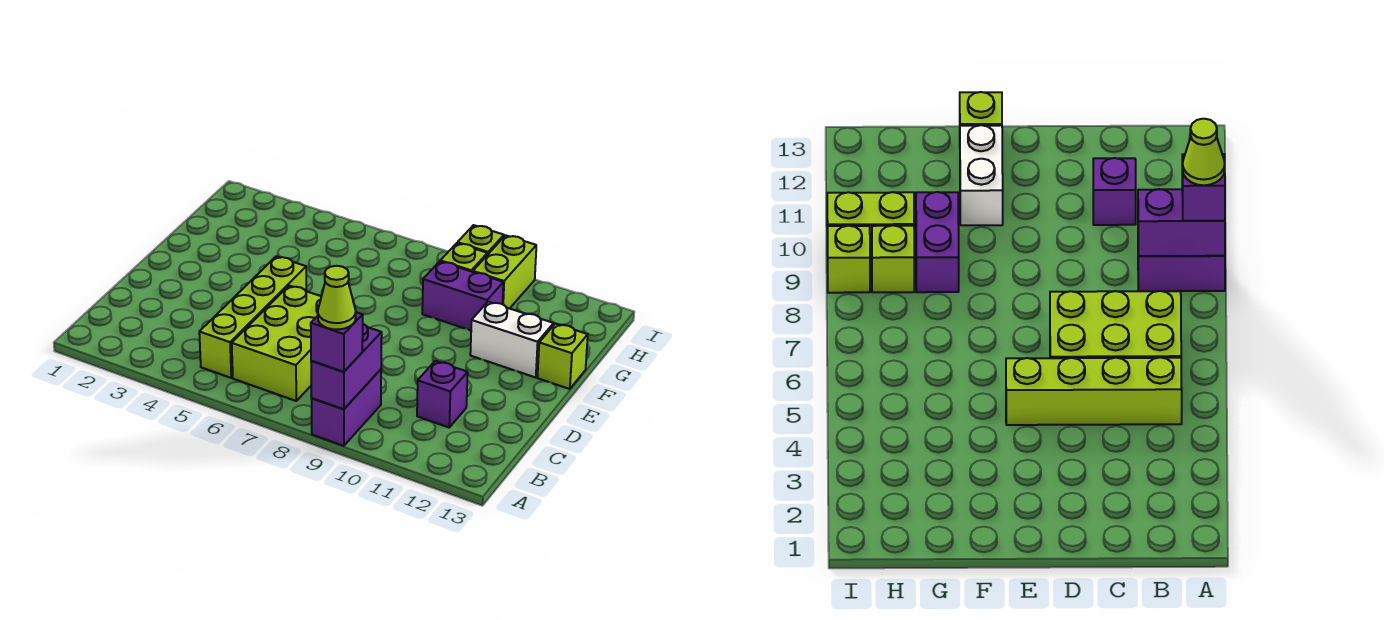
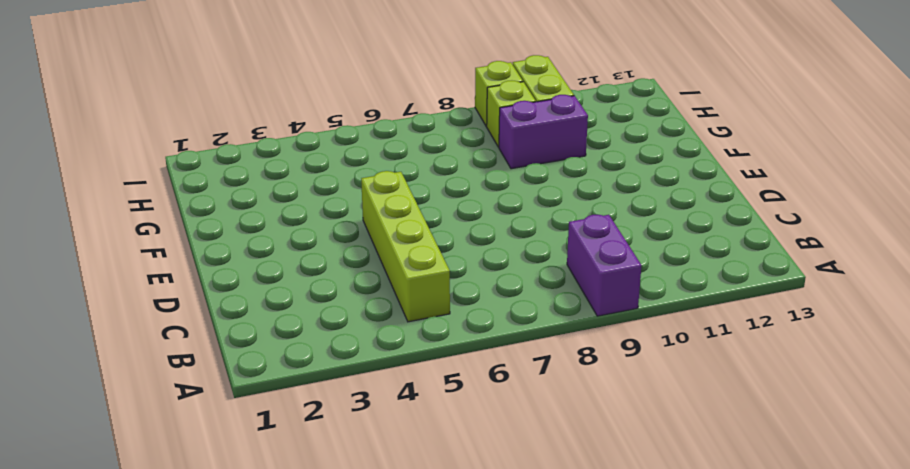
none -> lime 2x3 brick [232,286,321,401]
none -> purple 1x1 brick [417,361,468,427]
none -> white 1x2 brick [470,302,554,377]

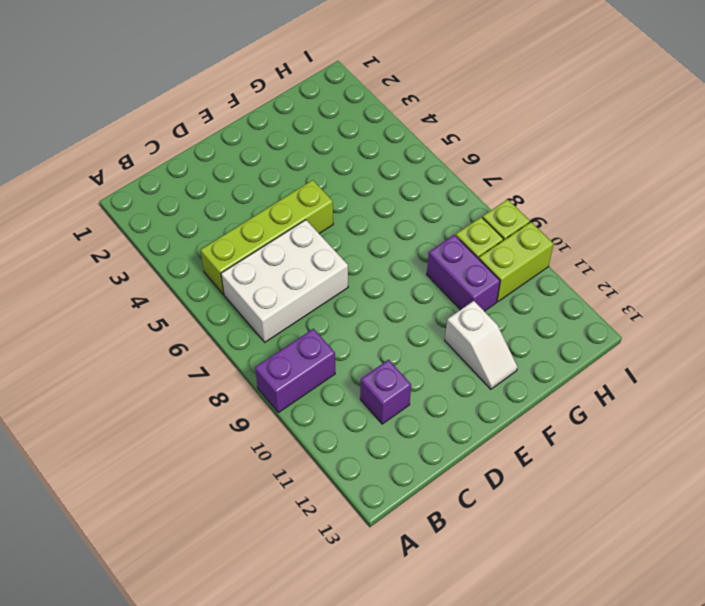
white 2x3 brick [221,220,348,342] -> lime 2x3 brick [232,286,321,401]
white 1x2 slope [445,301,518,389] -> white 1x2 brick [470,302,554,377]
none -> lime 1x1 brick [537,324,588,389]
none -> purple 1x2 brick [311,324,382,409]
none -> purple 1x1 brick [311,312,363,372]

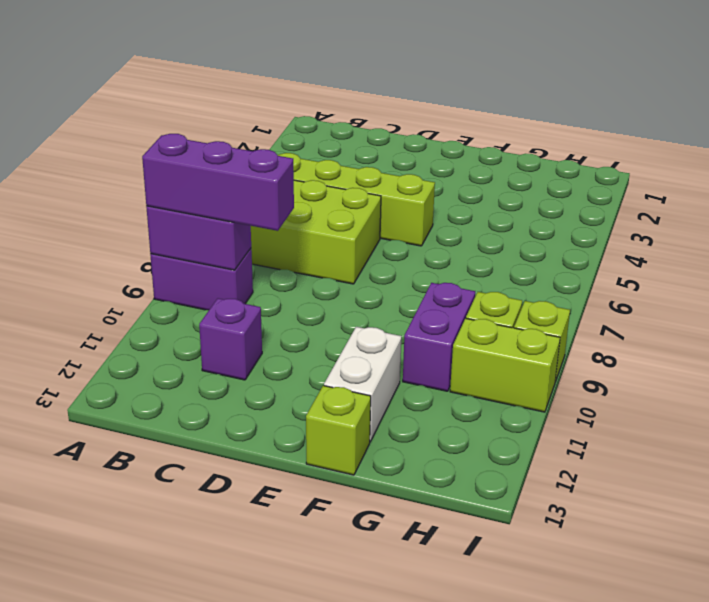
purple 1x3 brick [142,134,294,231] -> purple 1x1 brick [311,312,363,372]
none -> lime 1x1 cone [318,266,356,329]

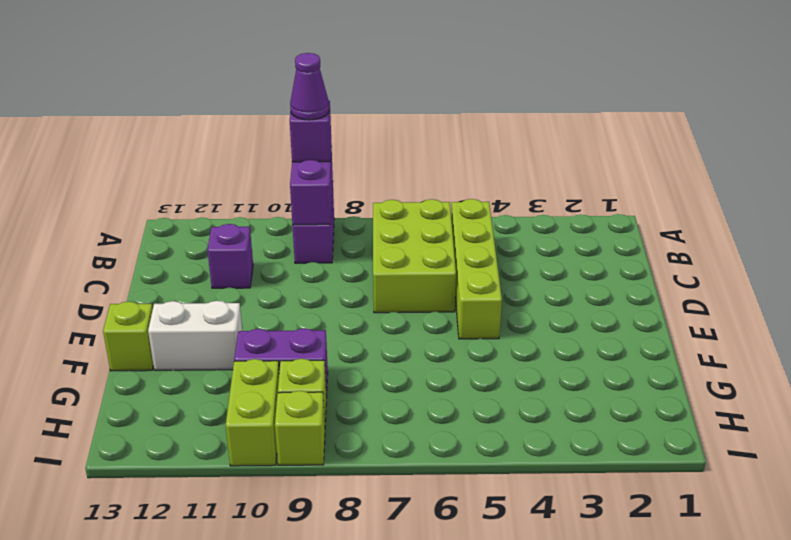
purple 1x1 cone [290,53,329,120] -> lime 1x1 cone [318,266,356,329]

